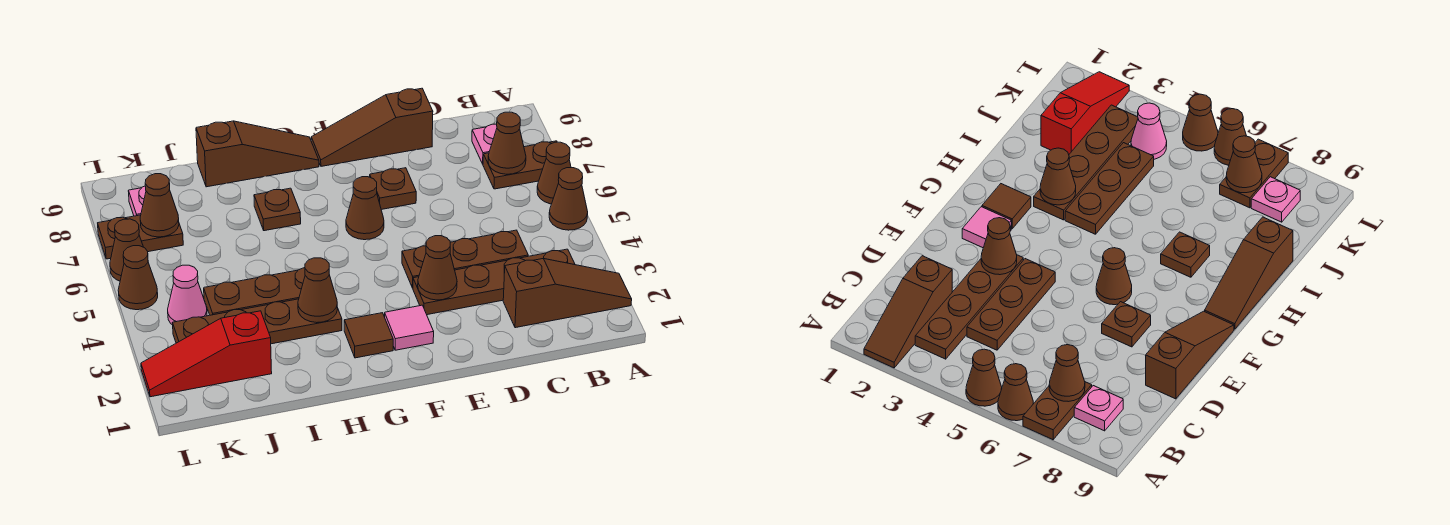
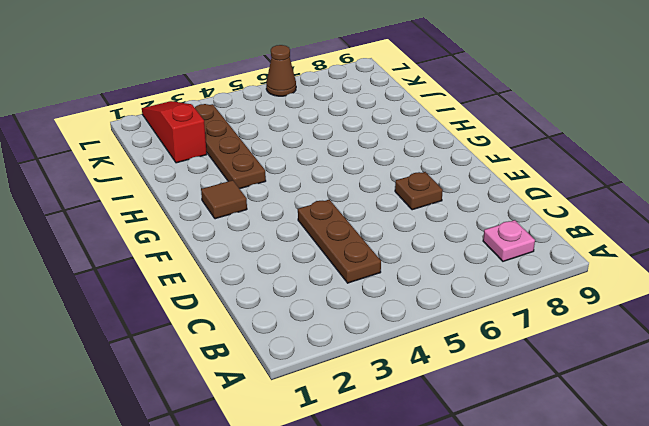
none -> brown 1x3 slope [503,258,632,328]
none -> brown 1x1 cone [549,168,588,230]
none -> brown 1x1 cone [537,142,571,204]

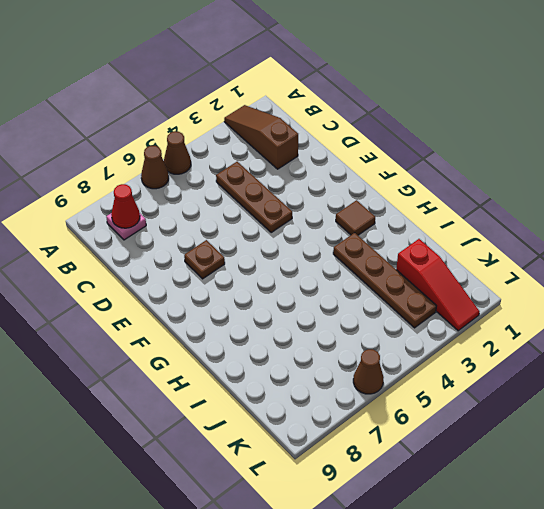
red 1x1 cone [111,184,140,228] -> none
none -> brown 1x2 plate [483,141,557,189]
none -> brown 1x4 plate [413,249,575,315]
none -> brown 1x3 slope [311,88,433,166]

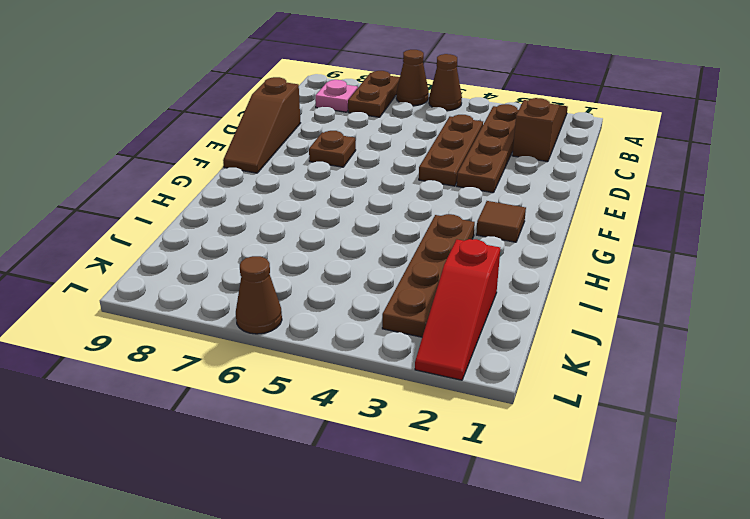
none -> pink 1x1 tile [385,305,434,350]
none -> brown 1x1 cone [346,177,384,240]
none -> brown 1x3 slope [196,121,319,187]

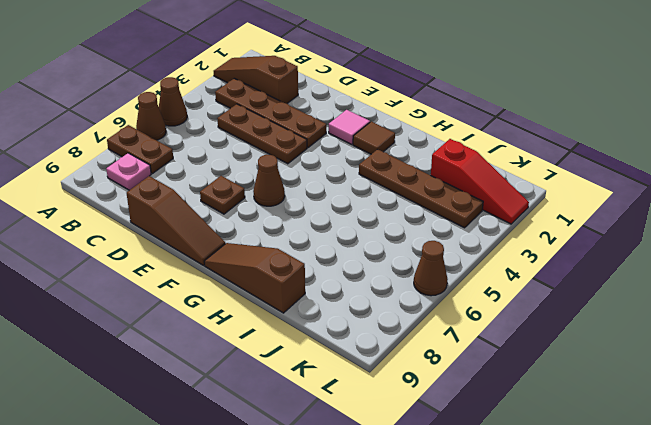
none -> brown 1x3 plate [204,268,305,315]
none -> brown 1x1 plate [254,188,301,231]
none -> pink 1x1 cone [168,265,207,325]

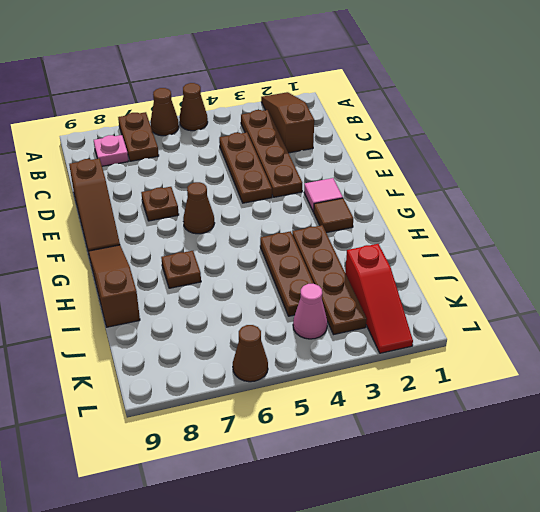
none -> brown 1x2 plate [98,215,183,259]
none -> pink 1x1 plate [128,186,146,216]
none -> brown 1x1 cone [118,246,158,310]

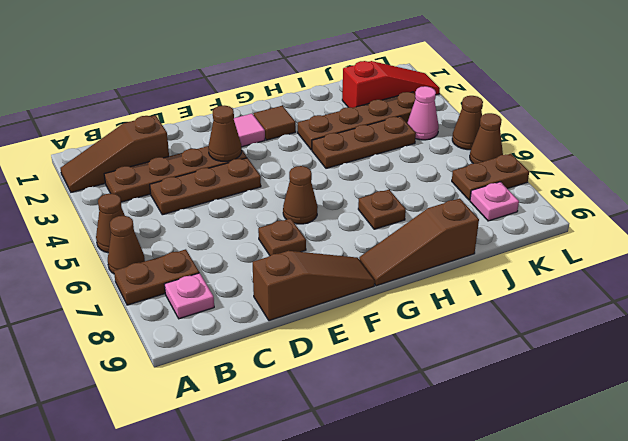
none -> brown 1x1 cone [488,112,526,174]
none -> brown 1x1 cone [298,258,337,323]
none -> brown 1x1 cone [140,174,179,237]

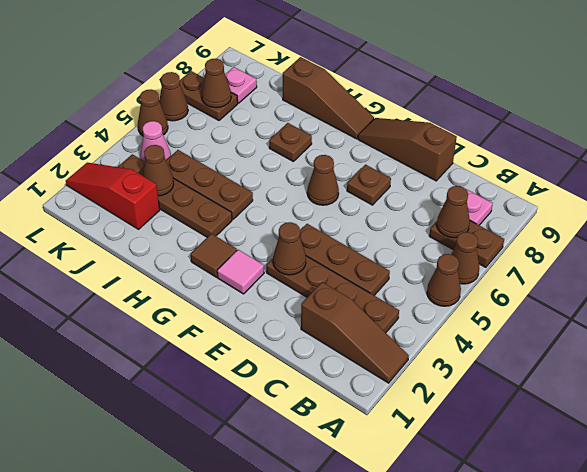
brown 1x1 cone [142,145,174,196] -> brown 1x1 cone moved to [298,258,337,323]

